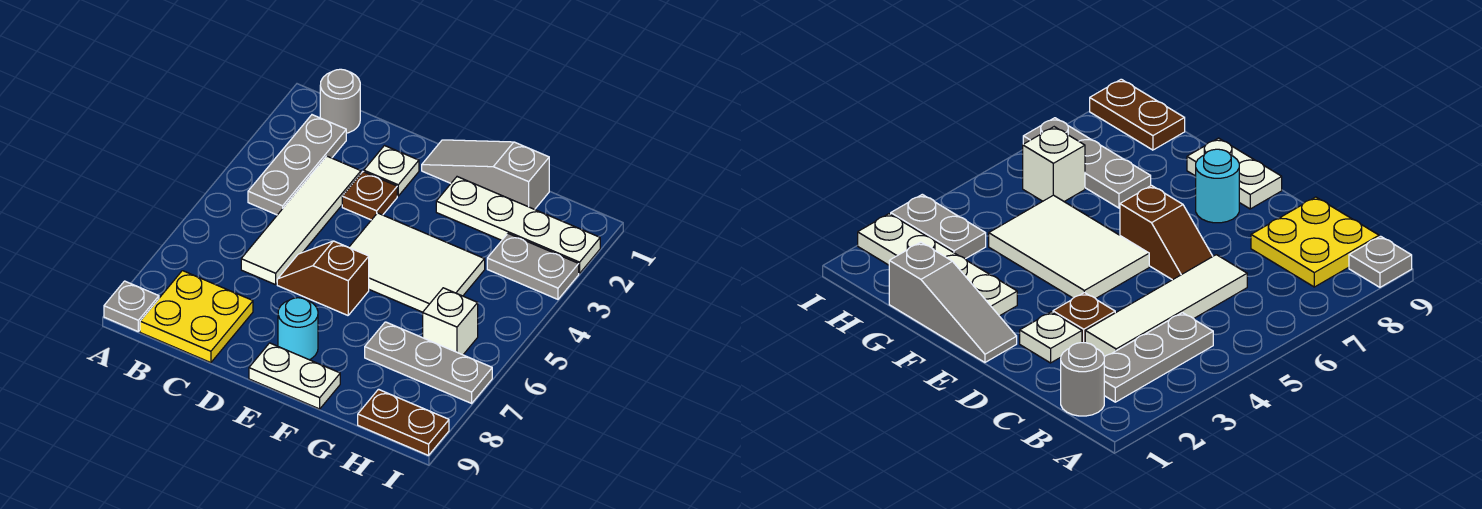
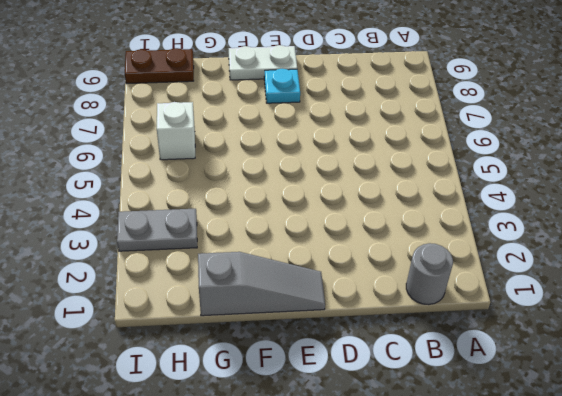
cyan 1x1 plate [264,69,300,103] -> cyan 1x1 round brick [278,298,318,360]
none -> grey 1x1 plate [104,281,159,331]
none -> grey 1x3 plate [248,115,346,215]
none -> yellow 2x2 plate [140,271,253,363]

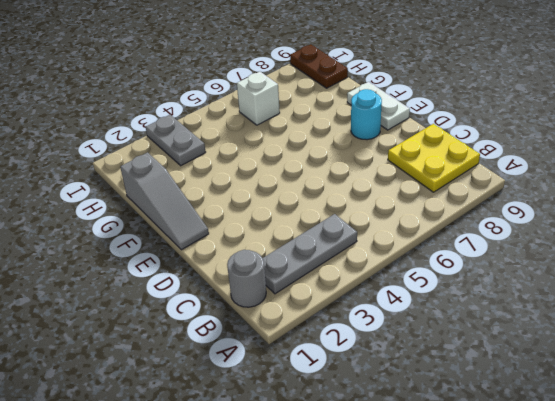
none -> grey 1x1 plate [104,281,159,331]
none -> white 1x4 tile [241,156,361,285]
none -> white 1x1 plate [364,146,419,196]

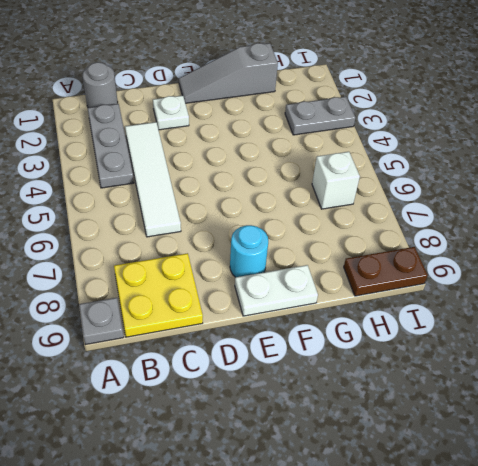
none -> brown 1x1 plate [342,172,397,220]
none -> brown 1x2 slope [277,241,369,315]
none -> white 2x3 tile [349,213,485,312]

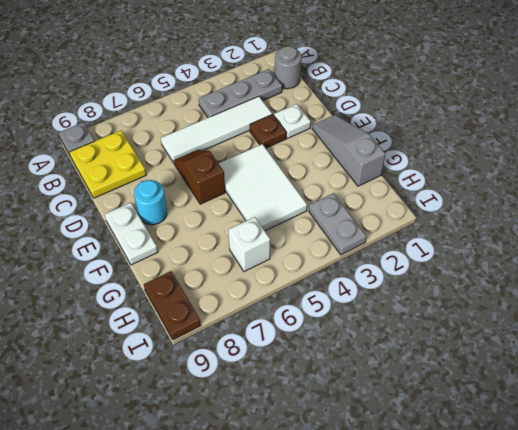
none -> white 1x4 plate [436,177,600,273]
none -> grey 1x3 plate [365,322,492,403]

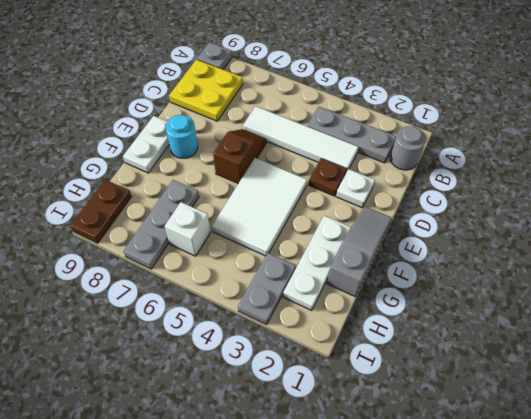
white 1x3 plate [283,216,351,310] -> white 1x4 plate [436,177,600,273]

